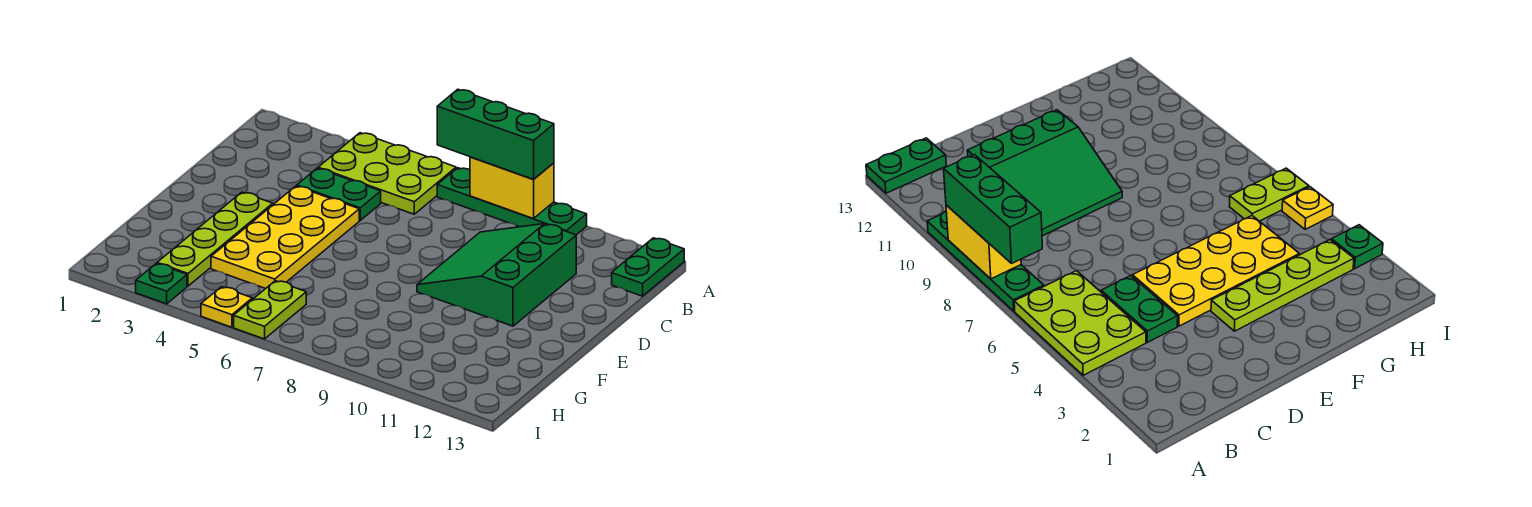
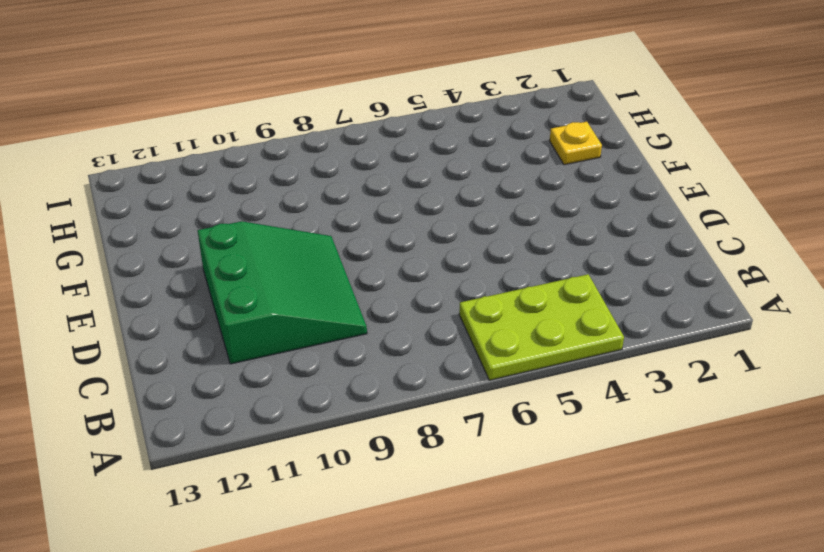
yellow 1x1 plate [550,122,602,165] -> yellow 1x1 plate moved to [201,287,252,327]
none -> green 1x4 plate [437,168,587,235]
none -> green 1x2 plate [612,238,684,296]
none -> green 1x2 plate [297,168,381,220]

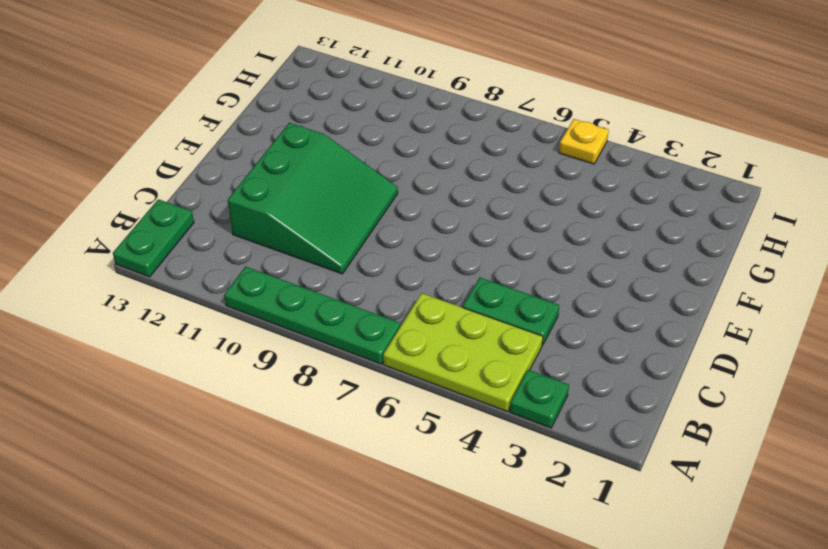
green 1x1 plate [510,370,569,428] -> green 1x1 plate moved to [136,263,187,304]
none -> yellow 2x4 plate [211,186,359,289]
none -> lime 1x4 plate [157,192,273,286]
none -> lime 1x2 plate [234,281,306,339]

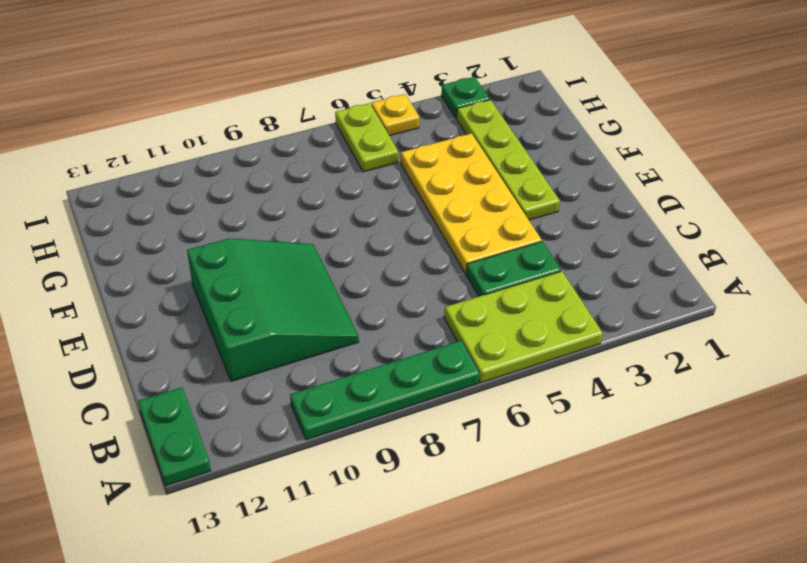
none -> yellow 1x2 brick [470,157,554,219]
none -> green 1x3 brick [437,89,554,179]

